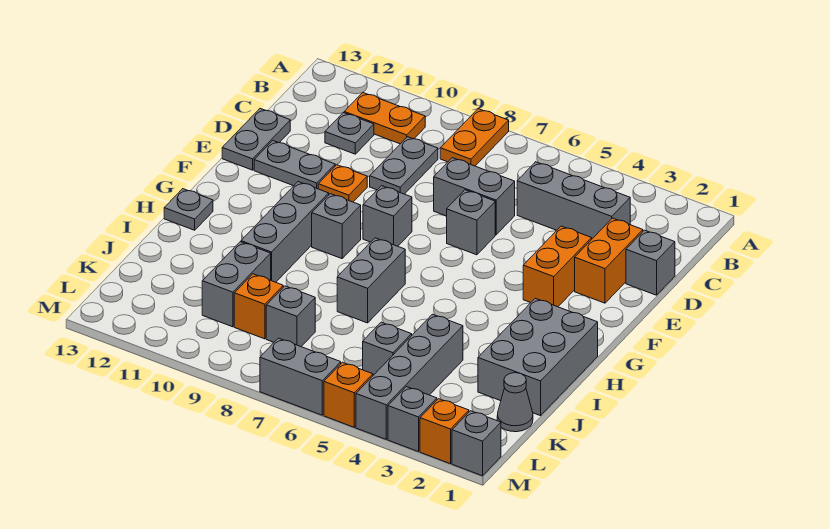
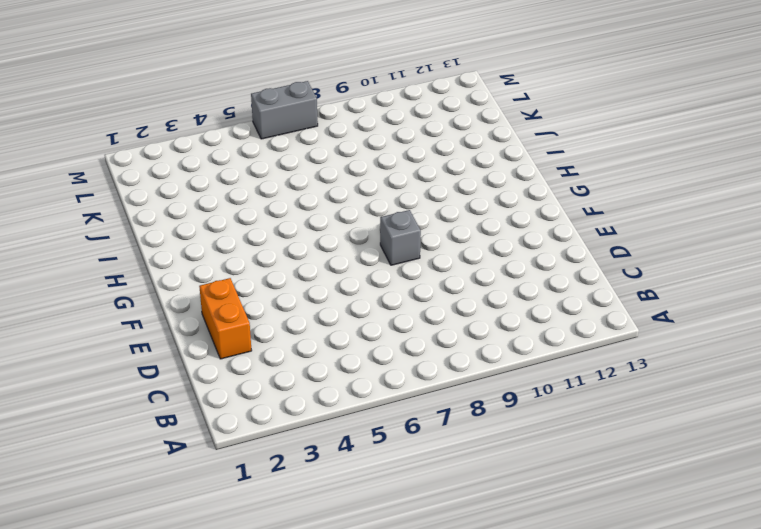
none -> orange 1x2 plate [440,109,509,166]
none -> orange 1x2 plate [344,93,425,144]
none -> grey 1x3 brick [517,162,630,239]
none -> grey 1x2 plate [370,137,438,194]

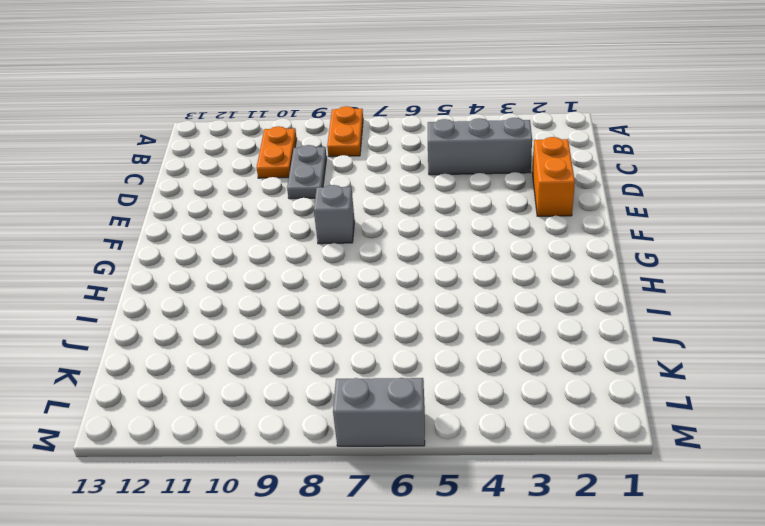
orange 1x2 plate [257,126,297,178] -> orange 1x2 plate turned to [344,93,425,144]
none -> grey 1x1 plate [325,113,374,154]
none -> grey 1x1 brick [626,230,675,295]
none -> grey 1x2 brick [434,158,515,235]
none -> grey 1x2 plate [222,109,290,170]

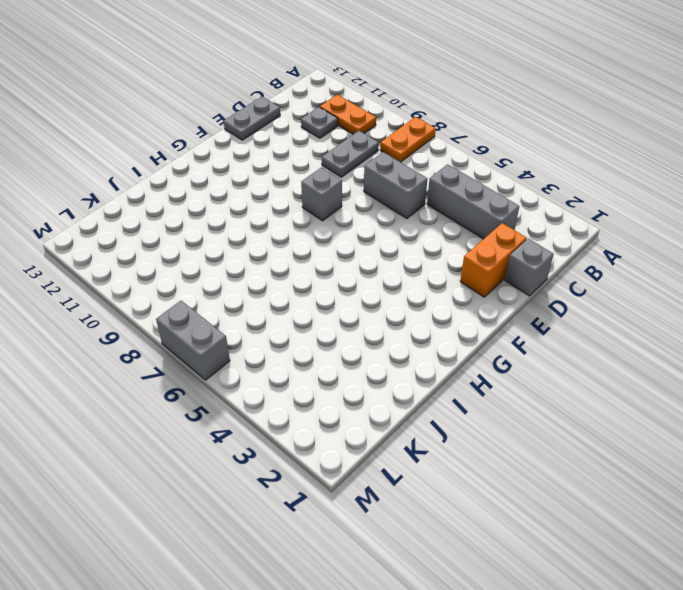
none -> orange 1x2 brick [523,226,592,307]
none -> grey 1x1 brick [447,190,495,255]
none -> orange 1x1 plate [318,165,367,202]
none -> grey 1x2 plate [254,141,335,189]

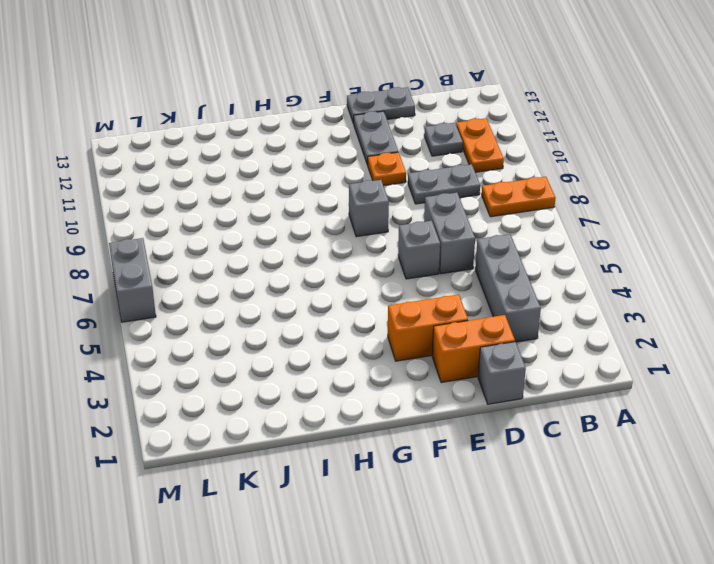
none -> grey 1x1 brick [312,194,361,259]
none -> grey 1x3 brick [241,182,329,282]
none -> grey 2x3 brick [478,298,598,416]
none -> grey 1x2 brick [337,238,405,323]

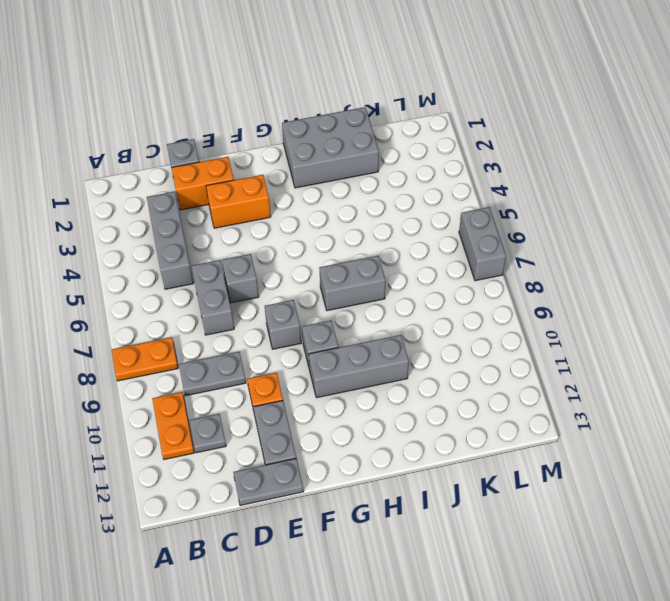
none -> grey 1x1 plate [164,189,213,230]
none -> grey 1x4 brick [356,314,463,439]
none -> grey 1x2 brick [202,242,271,327]
none -> grey 1x1 cone [497,373,533,432]

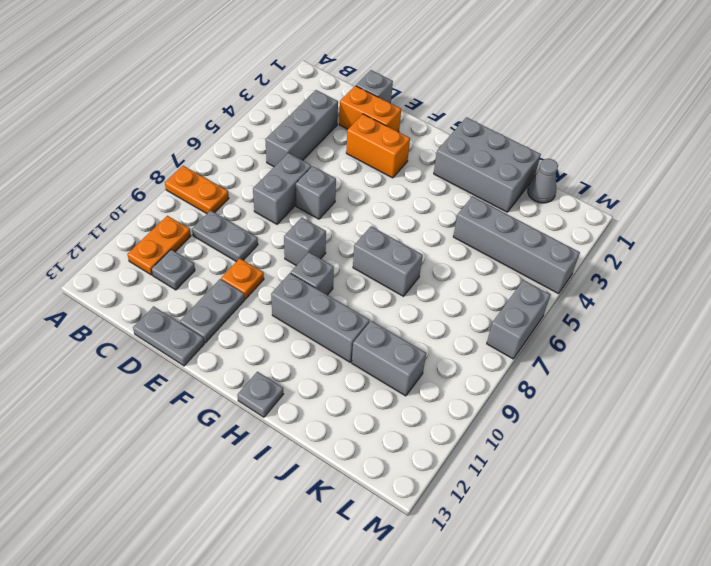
none -> grey 1x1 brick [363,322,412,375]
none -> grey 1x1 brick [266,286,315,346]
none -> orange 1x1 brick [234,274,283,339]
none -> grey 1x1 brick [452,411,501,476]

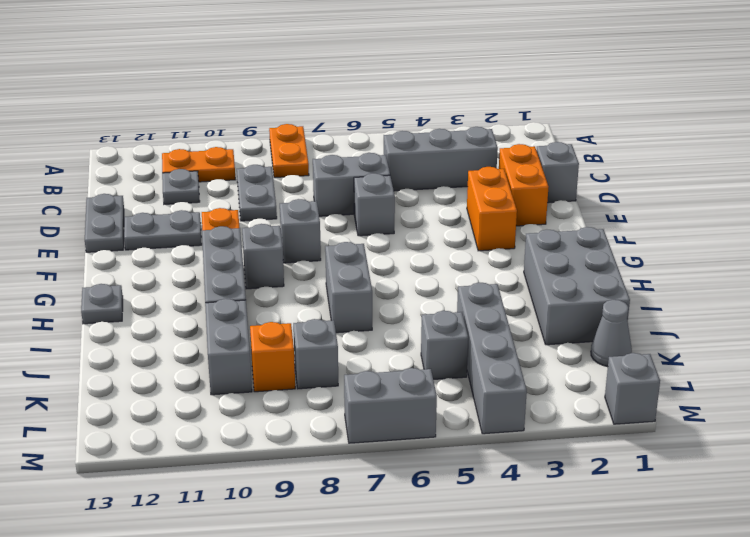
none -> orange 1x1 brick [420,399,469,464]
none -> grey 1x1 brick [388,387,437,452]
none -> orange 1x1 brick [324,362,373,427]

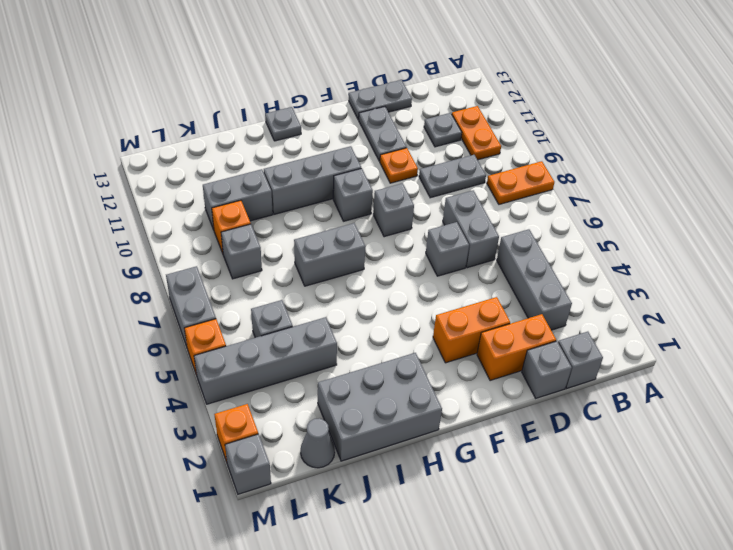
grey 1x1 brick [558,332,603,388] -> grey 1x1 brick moved to [388,387,437,452]

